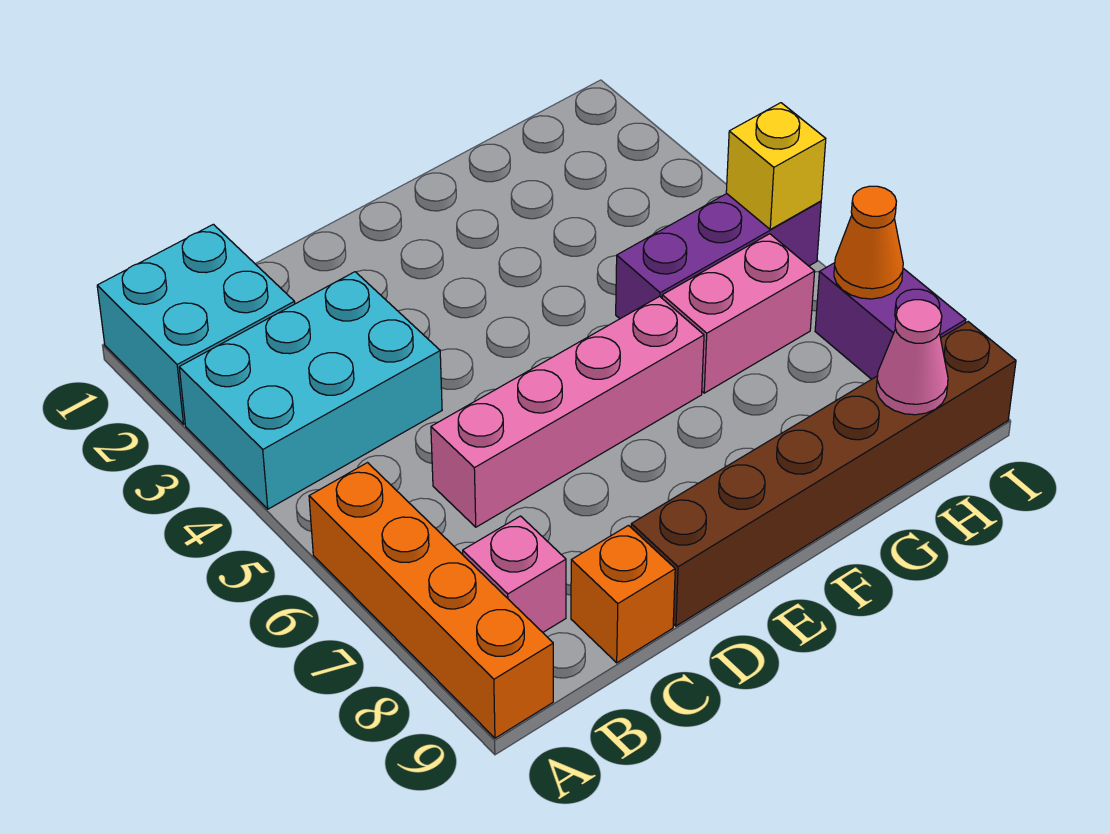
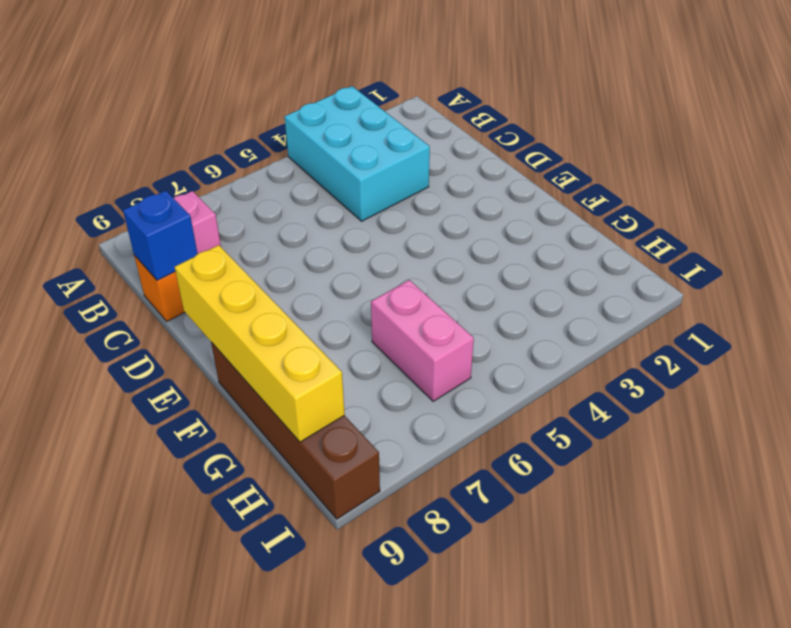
blue 1x1 brick [123,191,198,280] -> none
yellow 1x4 brick [175,245,345,442] -> pink 1x1 cone [876,300,948,415]
brown 1x4 brick [211,342,380,519] -> brown 1x6 brick [631,322,1016,626]
none -> cyan 2x2 brick [97,224,295,424]
none -> orange 1x4 brick [309,463,553,738]
none -> pink 1x4 brick [431,296,704,527]

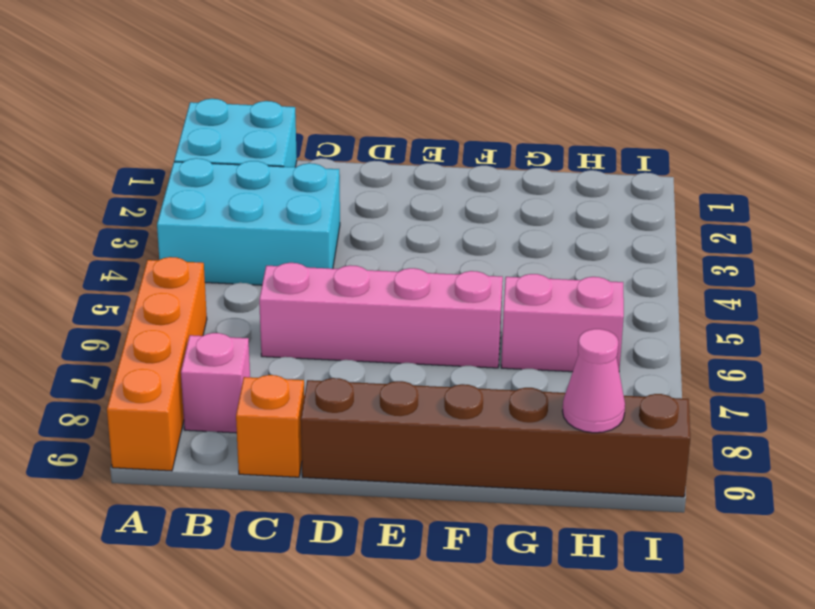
none -> purple 1x3 brick [616,194,821,319]
none -> purple 1x2 brick [815,263,966,379]
none -> yellow 1x1 brick [726,103,826,229]

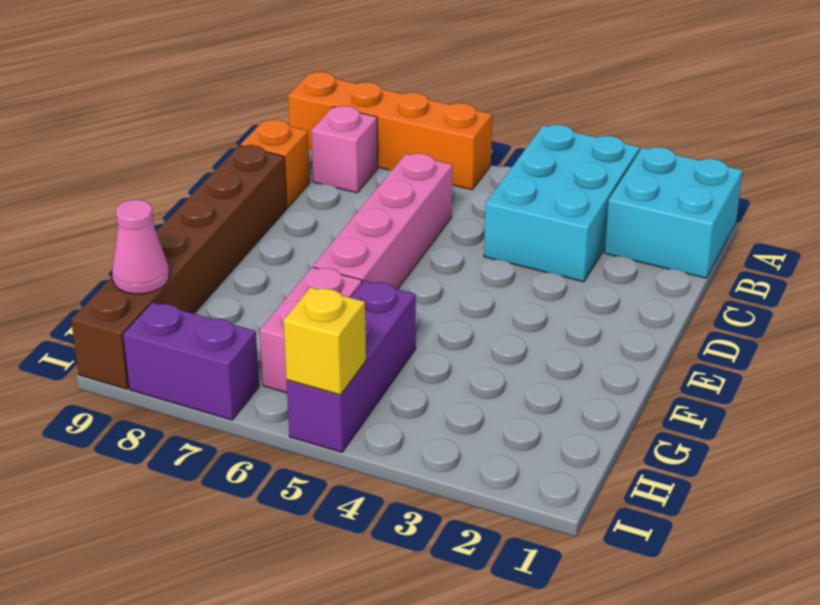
none -> orange 1x1 cone [834,186,903,299]

